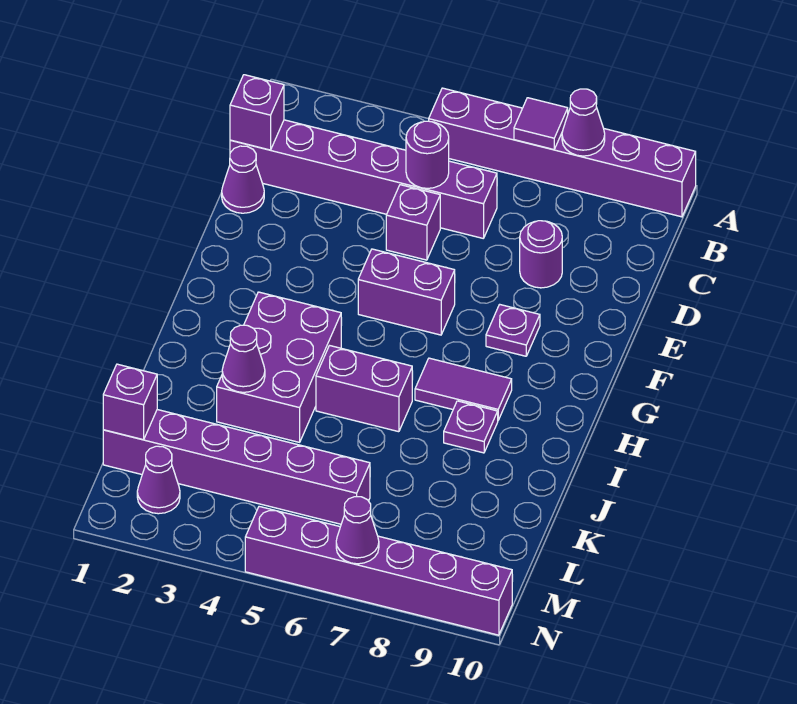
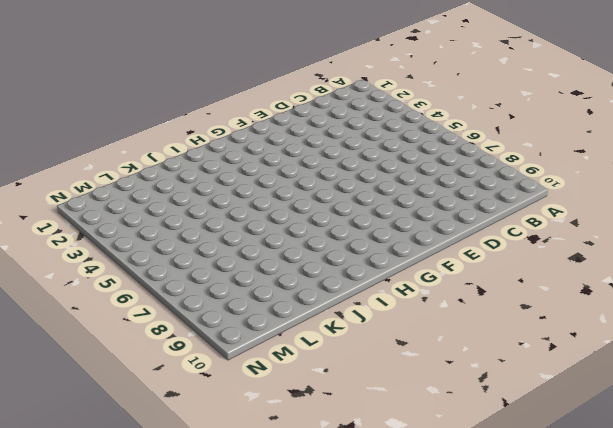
none -> purple 1x6 brick [429,88,696,217]
none -> purple 1x6 brick [230,120,497,238]
none -> purple 1x1 cone [222,146,264,213]

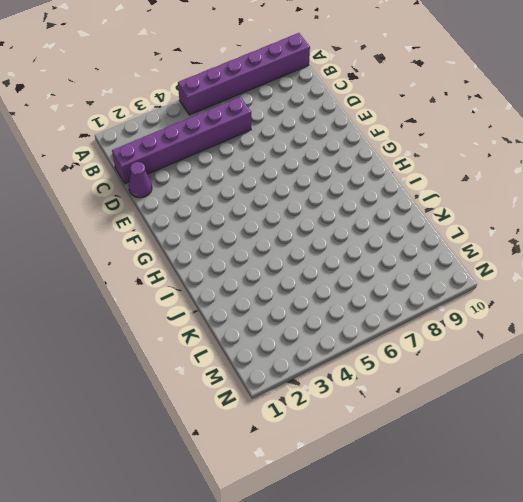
none -> purple 1x1 brick [386,185,440,260]
none -> purple 1x1 round brick [520,221,562,288]
none -> purple 1x2 brick [358,249,455,335]

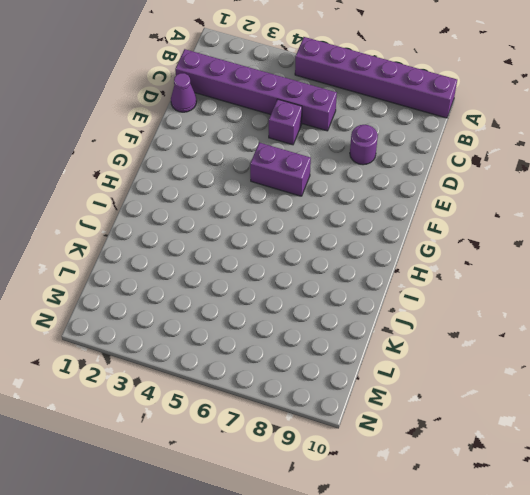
none -> purple 1x1 plate [486,304,540,356]
none -> purple 2x3 brick [217,292,341,442]
none -> purple 1x2 tile [415,358,512,420]

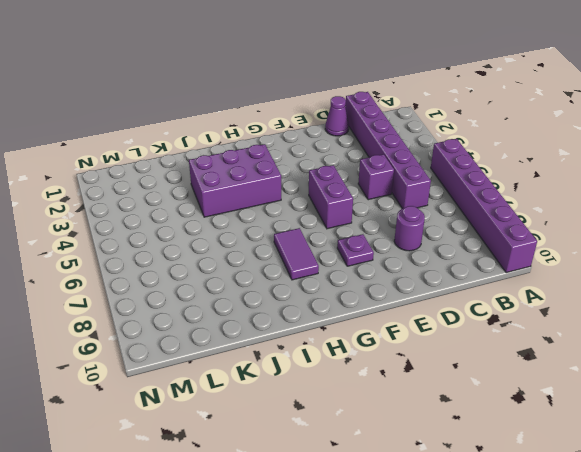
none -> purple 1x2 brick [316,346,412,432]
none -> purple 1x1 plate [444,401,498,453]
none -> purple 1x6 brick [103,410,370,524]

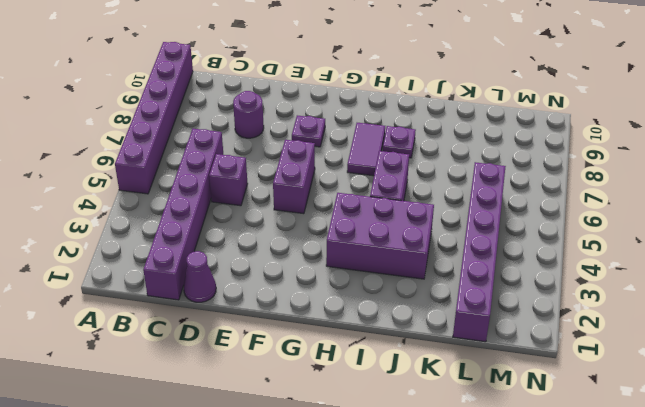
none -> purple 1x1 cone [137,446,180,514]
none -> purple 1x6 brick [245,506,512,635]
none -> purple 1x1 tile [514,98,568,150]

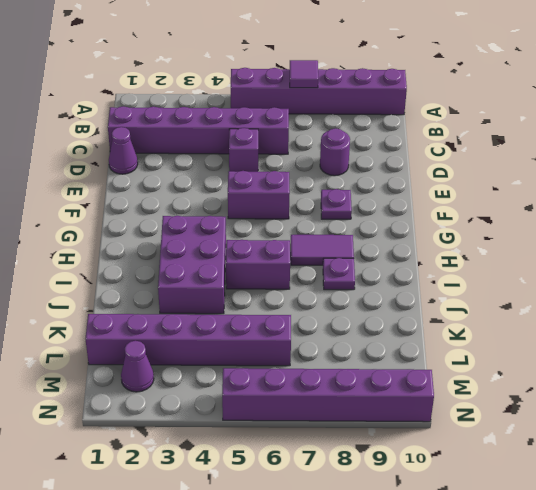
none -> purple 1x1 cone [562,89,605,156]
none -> purple 1x1 brick [230,75,284,150]
none -> purple 1x1 round brick [406,121,449,188]

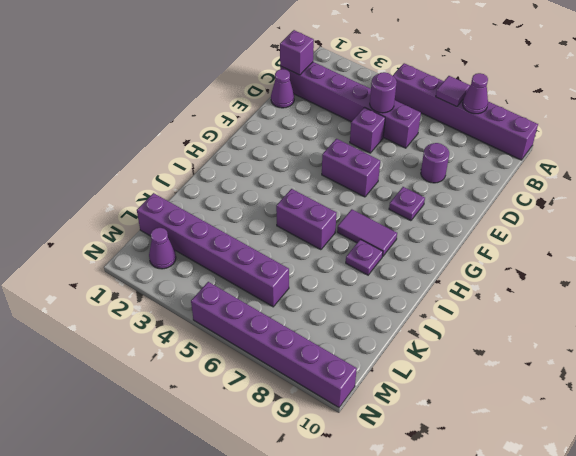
none -> purple 2x3 brick [217,292,341,442]
none -> purple 1x1 cone [222,325,265,392]
none -> purple 1x1 brick [103,364,157,440]

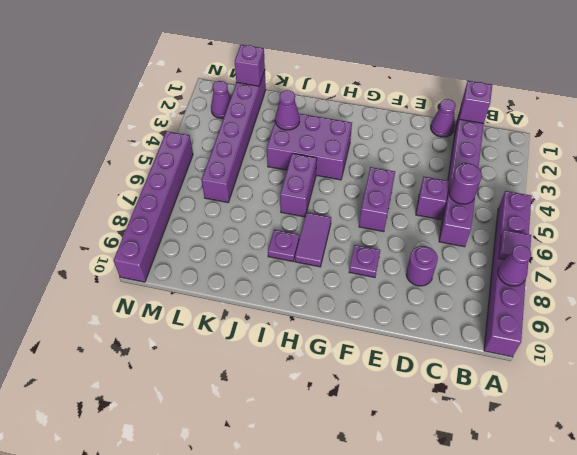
none -> purple 1x1 cone [336,497,379,564]

